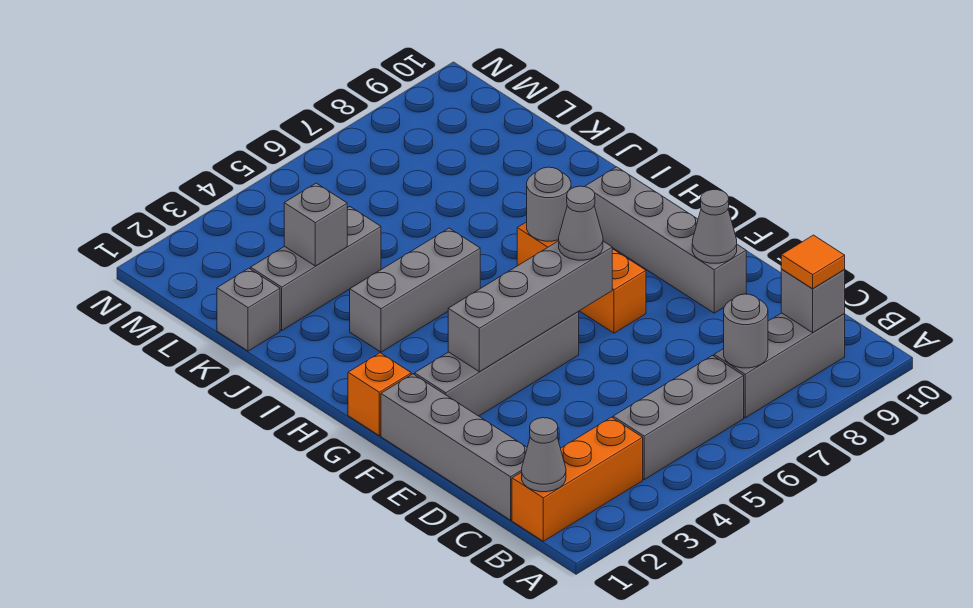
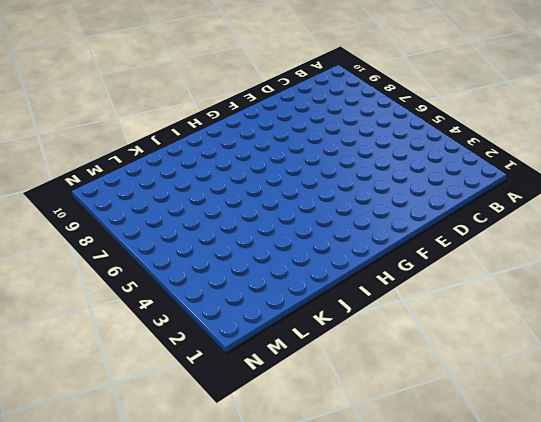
none -> orange 1x3 brick [512,417,643,541]
none -> grey 1x3 brick [613,356,744,479]
none -> grey 1x3 brick [714,313,845,418]

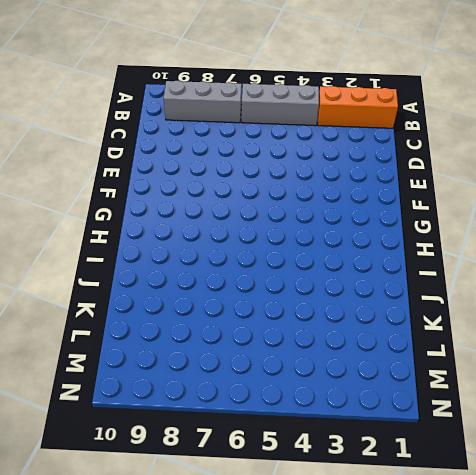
none -> grey 1x4 brick [381,374,527,520]
none -> grey 1x4 brick [585,167,746,313]
none -> grey 1x4 brick [415,311,579,416]

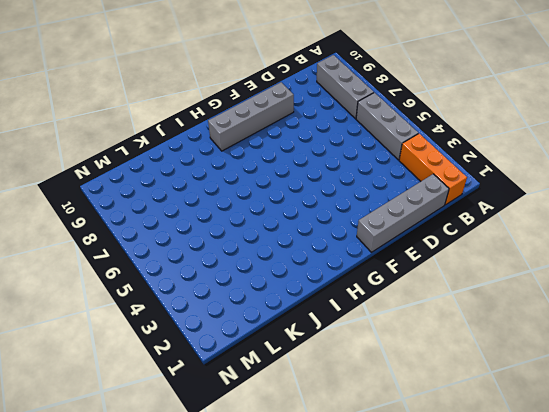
none -> grey 1x4 brick [415,311,579,416]
none -> orange 1x3 brick [517,222,646,333]
none -> orange 1x1 brick [348,353,411,436]

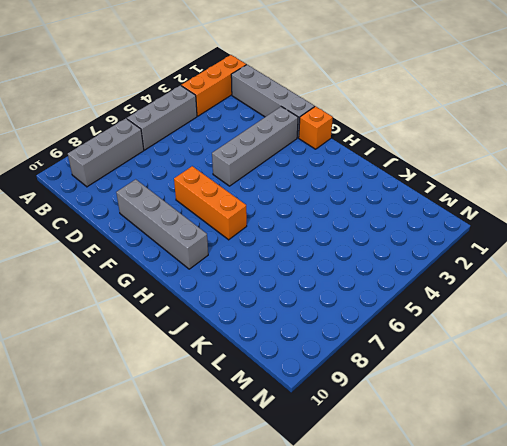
none -> grey 1x3 brick [350,228,480,352]
none -> grey 1x1 brick [217,268,280,351]
none -> grey 1x3 brick [251,207,381,330]

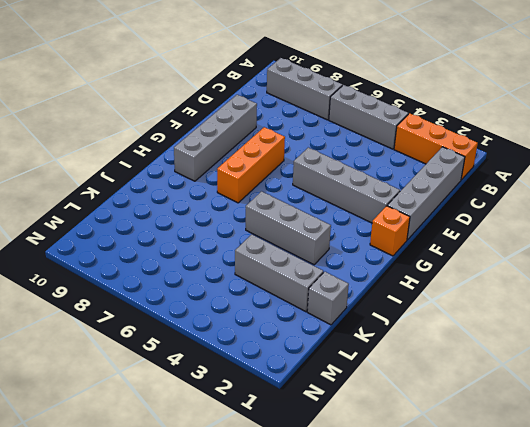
none -> grey 1x1 cone [522,418,566,492]
none -> grey 1x1 round brick [724,294,768,368]
none -> grey 1x1 brick [781,270,845,333]

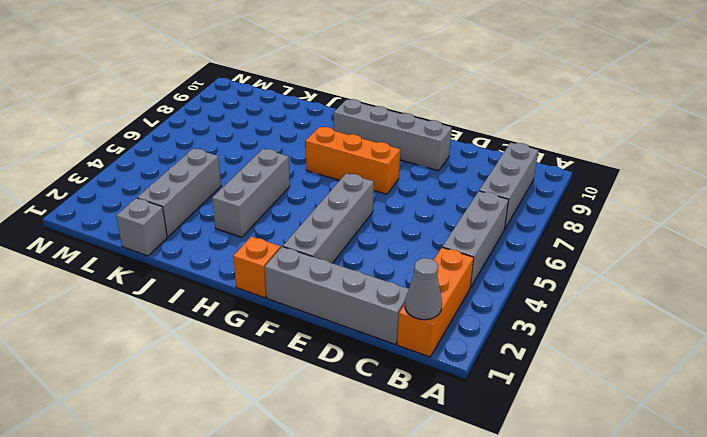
none -> grey 1x1 round brick [724,294,768,368]
none -> grey 1x1 brick [781,270,845,333]
none -> grey 1x1 cone [692,190,737,263]

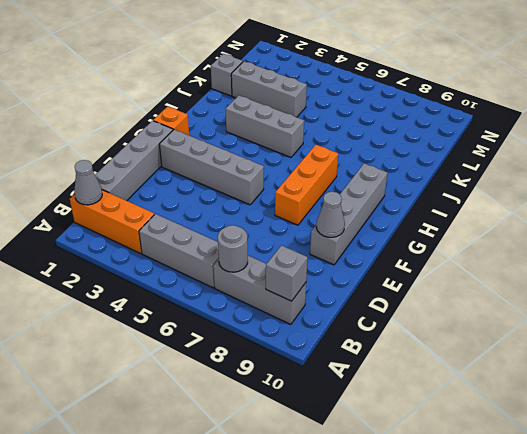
none -> grey 1x4 brick [448,241,612,372]
none -> grey 1x1 round brick [527,167,571,241]
none -> grey 1x1 brick [284,183,347,266]

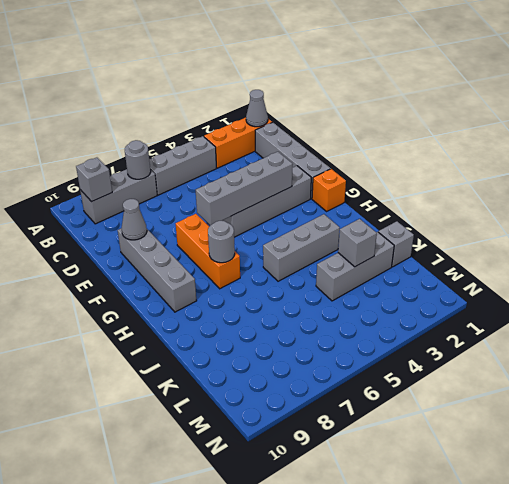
none -> orange 1x1 tile [781,235,845,289]
none -> grey 1x1 cone [559,186,603,260]

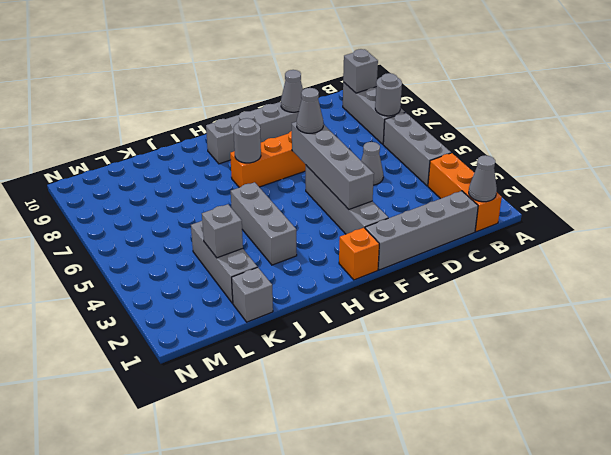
grey 1x1 cone [361,142,383,185] -> none
none -> orange 1x1 tile [781,235,845,289]

